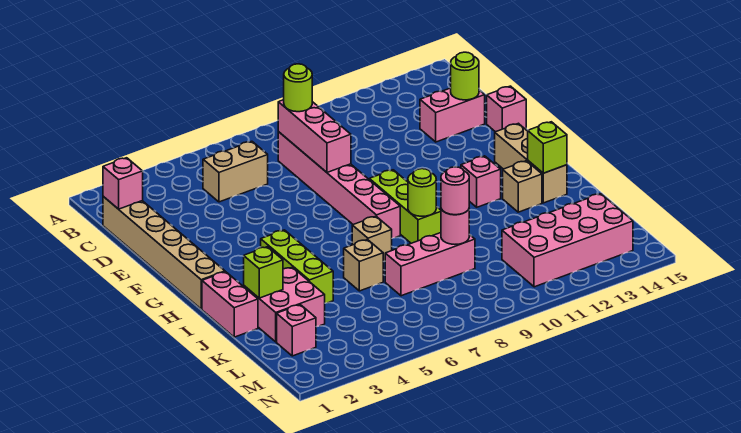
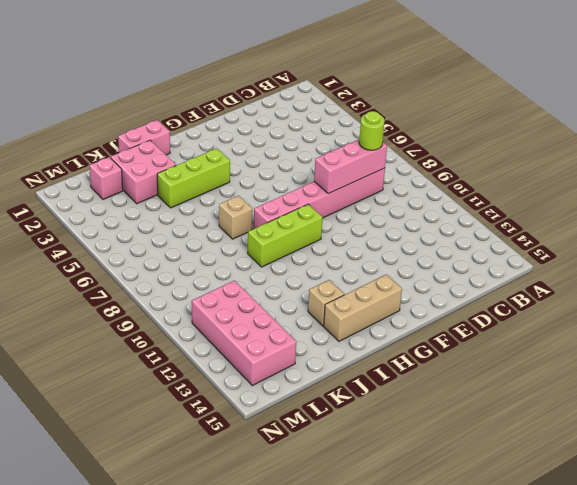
none -> tan 1x6 brick [103,196,225,309]
none -> tan 1x2 brick [203,141,268,202]
none -> pink 1x2 brick [420,88,485,142]

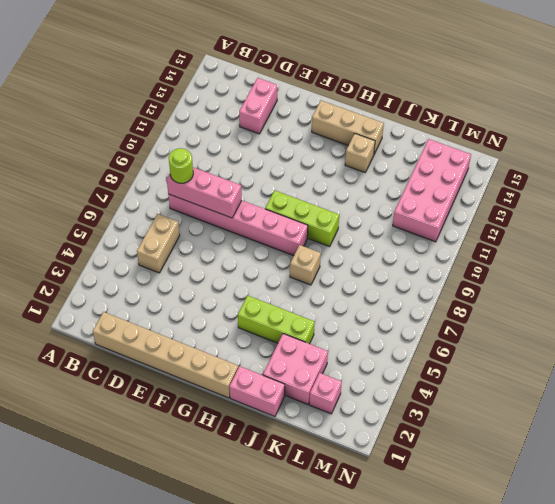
none -> pink 1x1 brick [487,86,526,132]
none -> pink 1x1 brick [461,156,501,207]
none -> tan 1x1 brick [344,240,383,291]

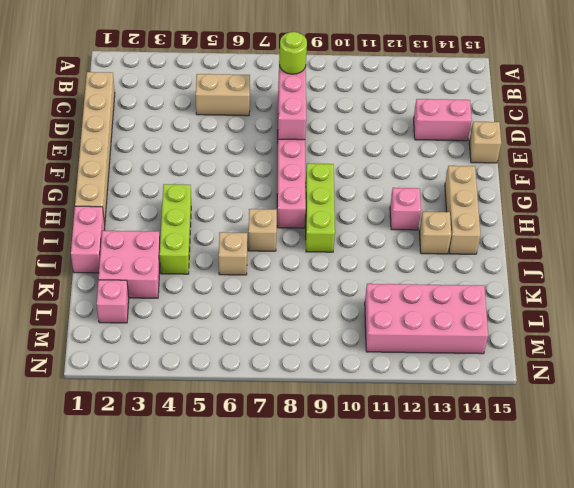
tan 1x1 brick [469,122,501,163] -> pink 1x1 brick [487,86,526,132]
none -> pink 1x3 brick [385,233,475,296]
none -> pink 1x1 brick [103,158,143,209]
none -> lime 1x1 round brick [451,52,479,100]

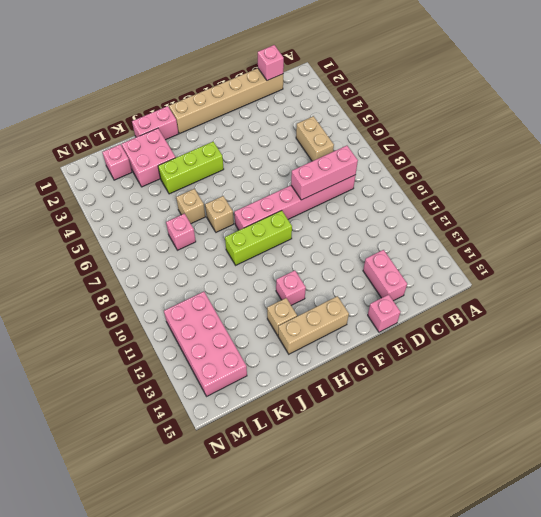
pink 1x1 brick [166,214,196,250] -> pink 1x3 brick [385,233,475,296]
none -> lime 1x1 round brick [451,52,479,100]
none -> lime 1x1 round brick [408,169,436,216]
none -> lime 1x1 brick [528,122,567,173]

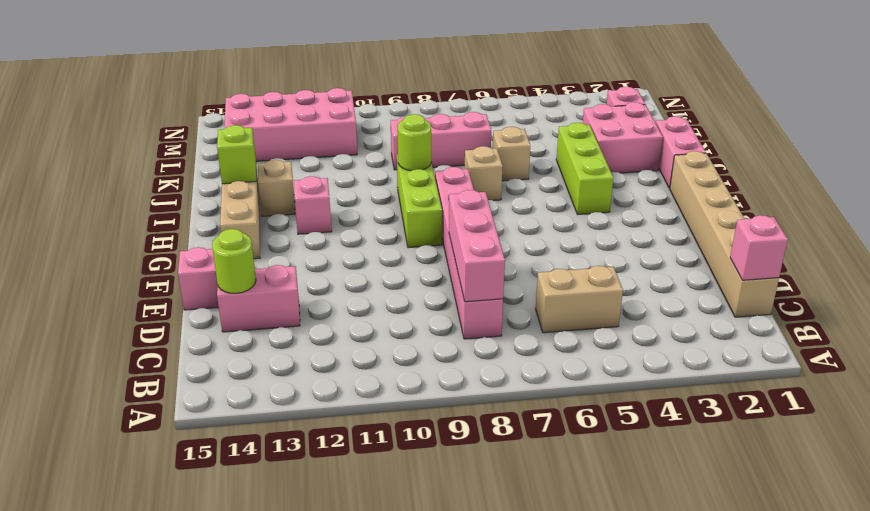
none -> lime 1x1 brick [244,247,283,298]
none -> pink 1x1 round brick [441,209,469,244]
none -> lime 1x1 round brick [284,64,312,112]

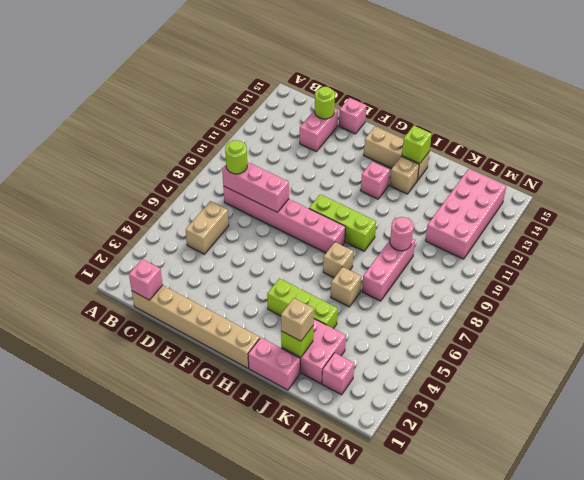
tan 1x1 brick [281,298,314,341] -> none
none -> lime 1x1 round brick [408,169,436,216]
none -> pink 1x1 round brick [441,167,469,215]

